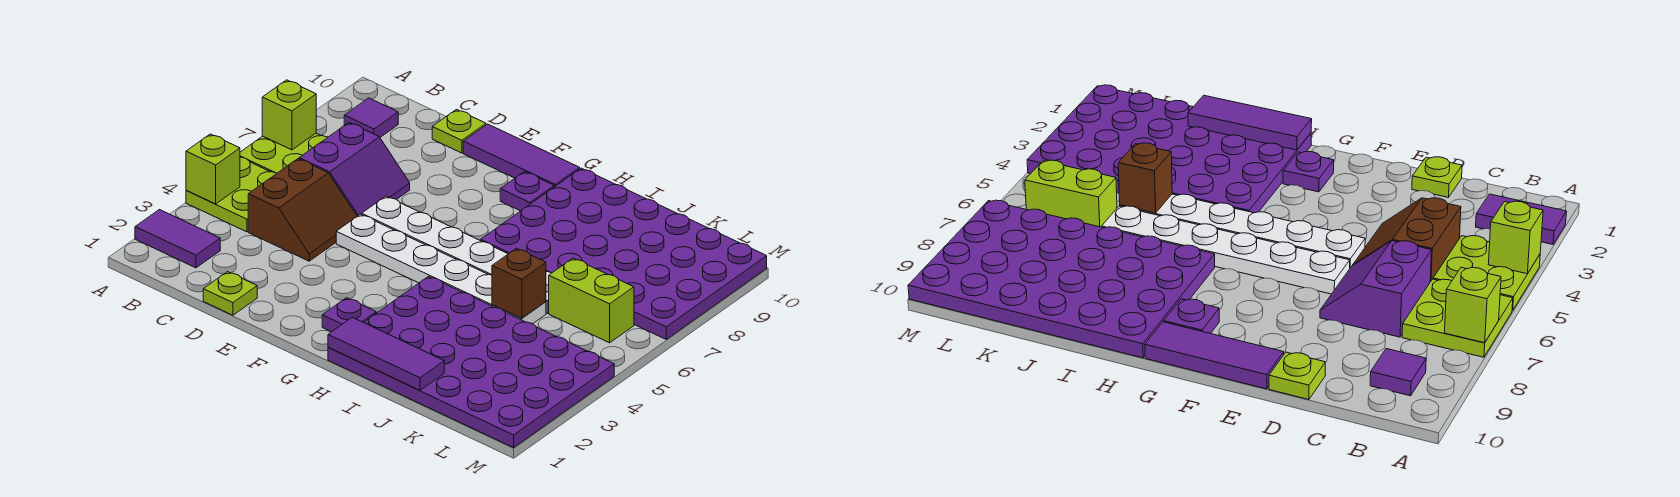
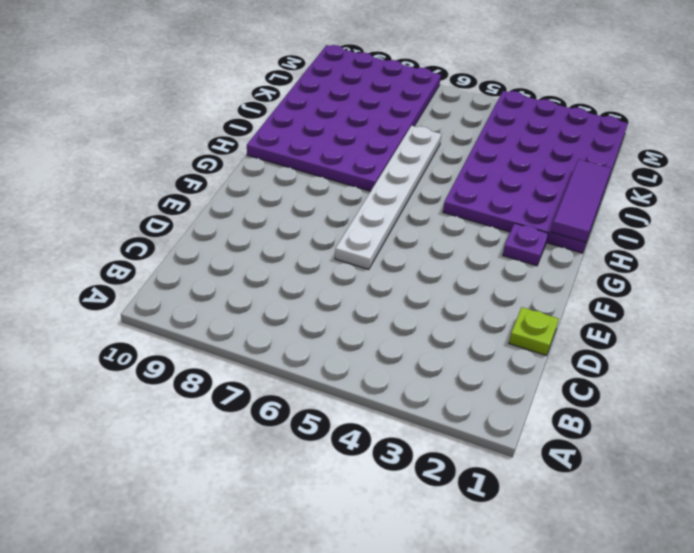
none -> purple 1x2 tile [135,210,220,268]
none -> lime 2x2 plate [186,157,277,232]
none -> lime 2x2 plate [240,133,328,173]

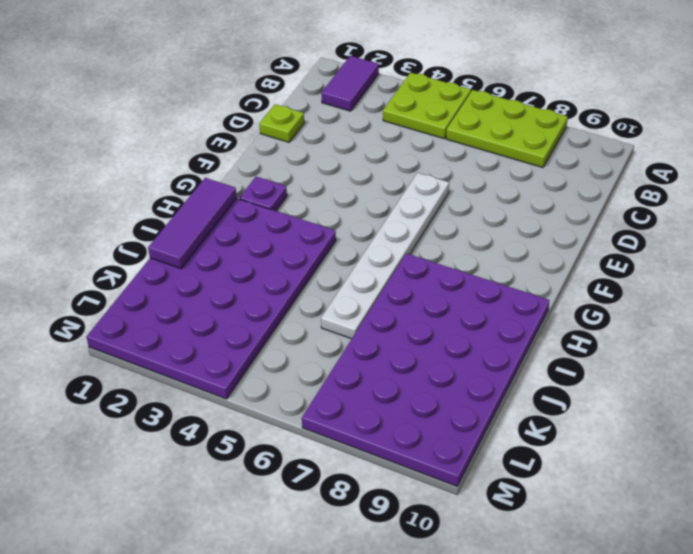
lime 2x3 plate [446,90,568,167] -> lime 2x2 plate [240,133,328,173]
none -> purple 1x1 tile [344,98,398,137]
none -> brown 2x2 slope [248,159,357,261]
none -> purple 2x2 slope [299,123,410,216]

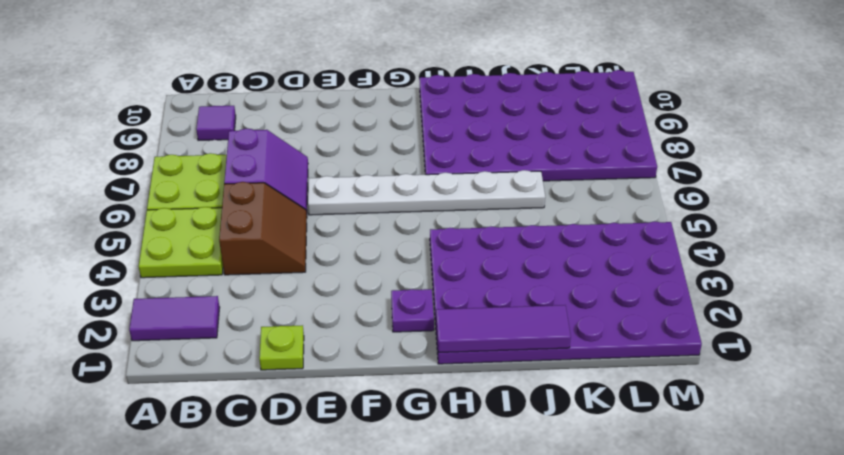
none -> lime 1x1 plate [432,109,486,153]
none -> white 1x6 plate [336,214,546,324]
none -> purple 1x3 tile [463,124,580,187]

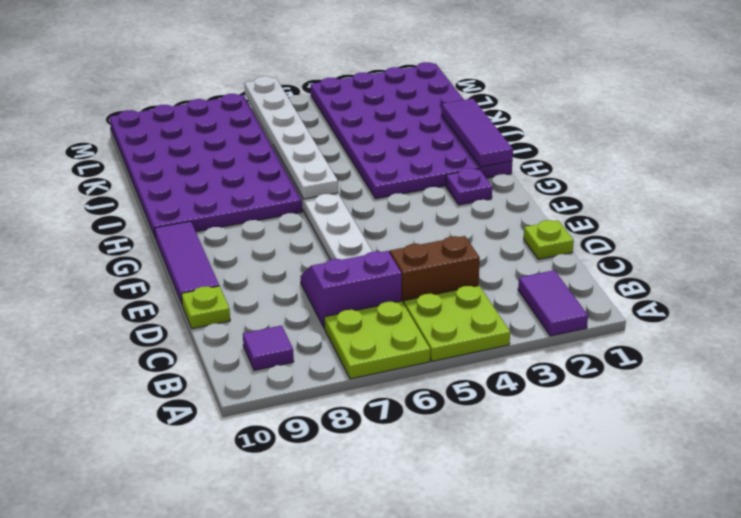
white 1x6 plate [245,76,338,199] -> white 1x6 plate moved to [336,214,546,324]
none -> purple 1x1 plate [500,172,554,211]
none -> lime 1x2 brick [549,258,634,343]
none -> lime 1x1 brick [186,134,240,204]

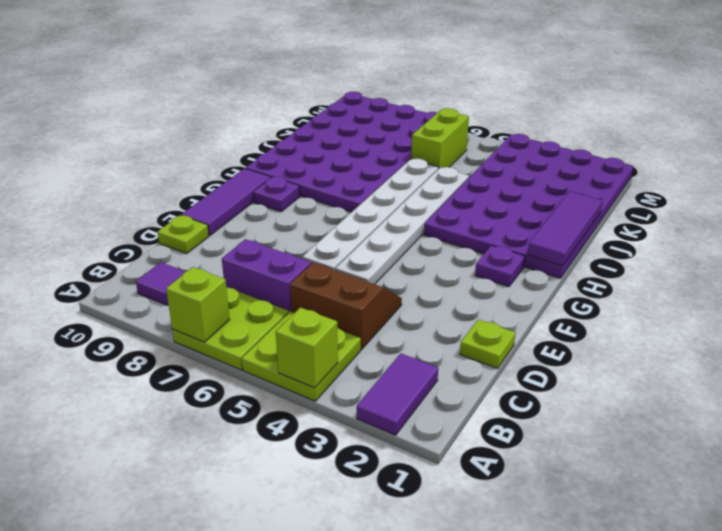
none -> brown 1x1 brick [492,248,546,318]

